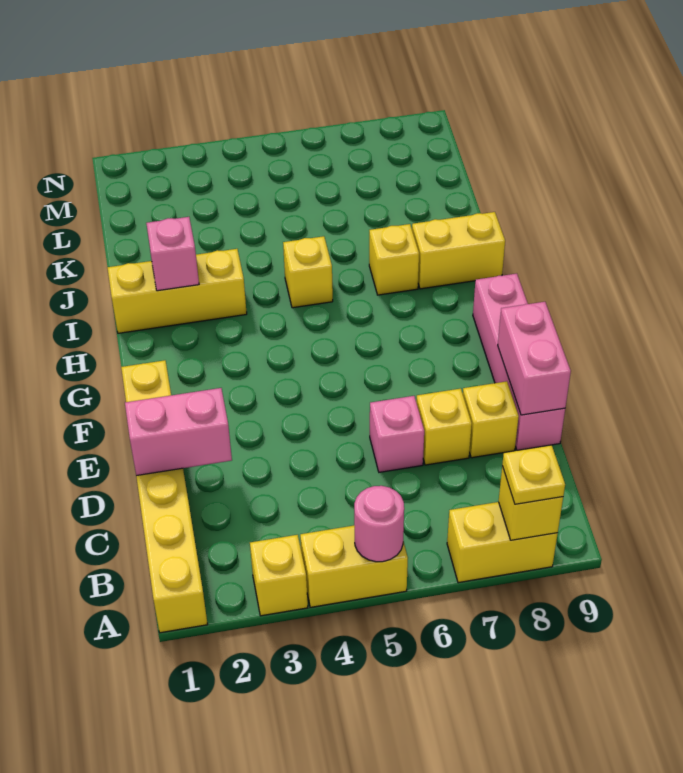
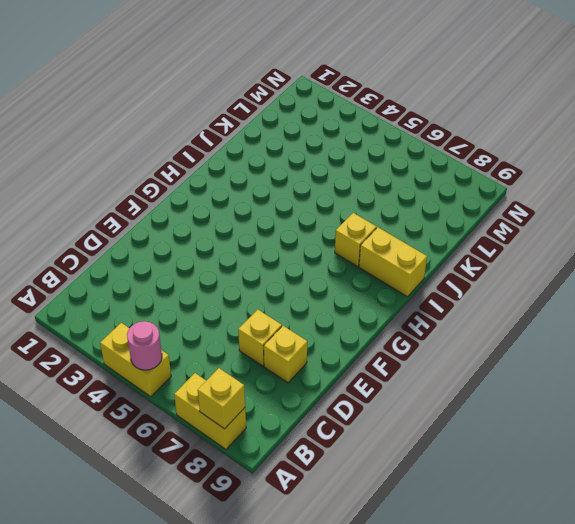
none -> yellow 1x6 brick [121,360,208,633]
none -> yellow 1x1 brick [250,535,308,616]
none -> pink 1x1 brick [370,396,424,472]

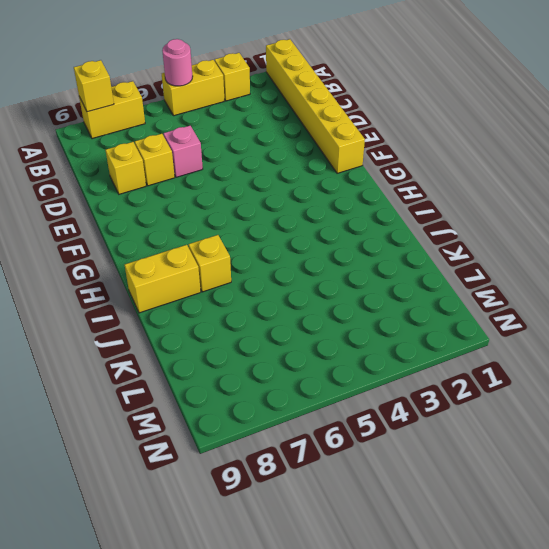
none -> pink 1x4 brick [473,274,565,450]
none -> yellow 1x3 brick [107,249,247,333]
none -> yellow 1x1 brick [283,236,333,308]

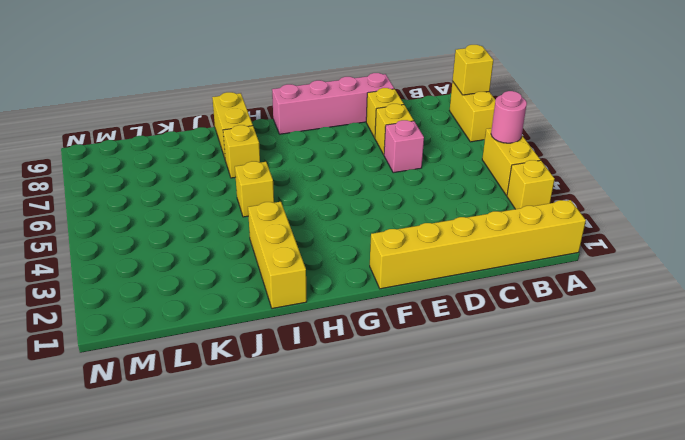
none -> pink 1x2 brick [125,388,232,476]
none -> pink 1x2 brick [498,302,571,415]
none -> pink 1x1 brick [146,217,199,291]

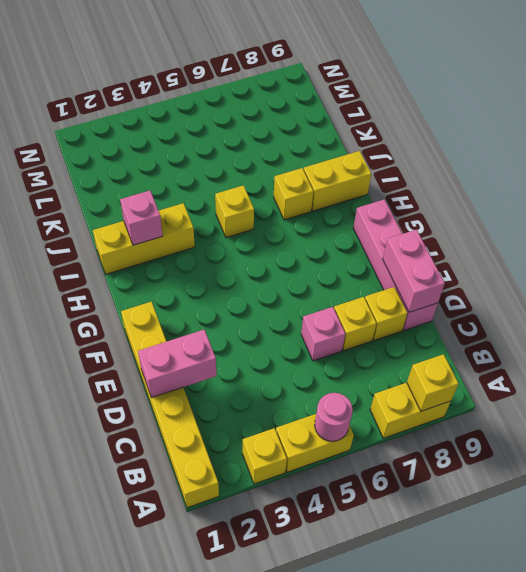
none -> yellow 1x1 plate [502,445,565,504]

